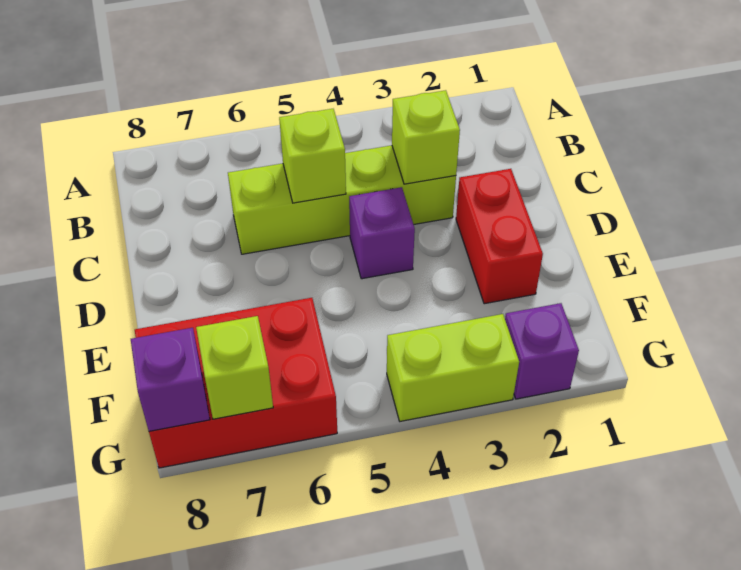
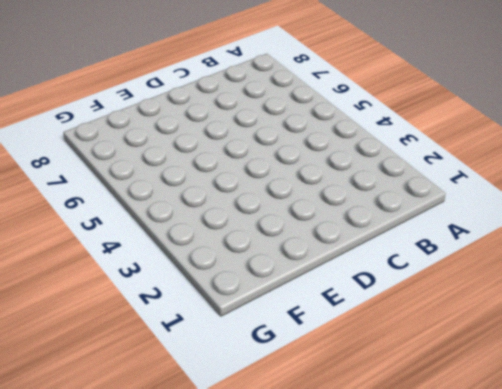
none -> lime 1x4 brick [228,145,456,254]
none -> red 1x2 brick [456,169,543,304]

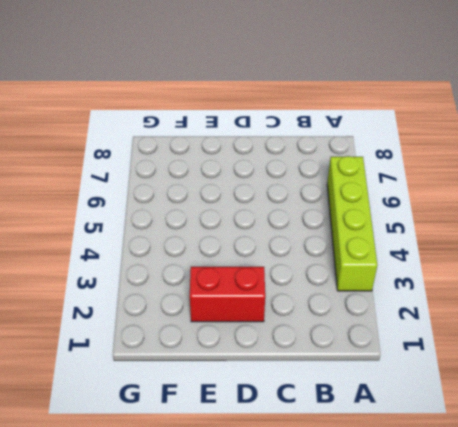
lime 1x4 brick [327,156,377,291] -> lime 1x4 brick moved to [228,145,456,254]
none -> purple 1x1 brick [349,187,415,279]
none -> red 2x3 brick [135,298,337,468]

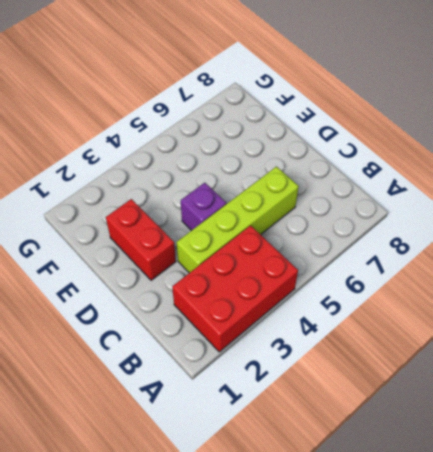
red 2x3 brick [172,226,298,352] -> red 2x3 brick moved to [135,298,337,468]
none -> purple 1x1 brick [505,303,579,399]
none -> lime 1x2 brick [387,314,519,421]

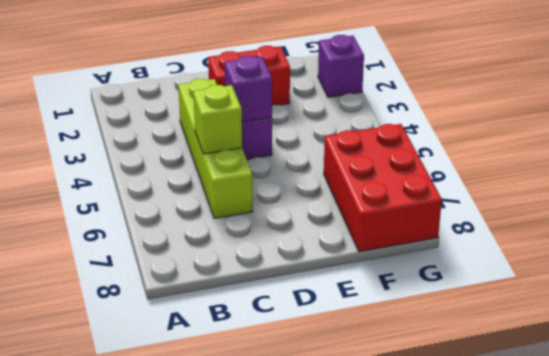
purple 1x1 brick [225,56,272,122] -> purple 1x1 brick moved to [131,328,210,431]
none -> lime 1x2 brick [387,314,519,421]
none -> lime 1x1 brick [392,90,460,184]

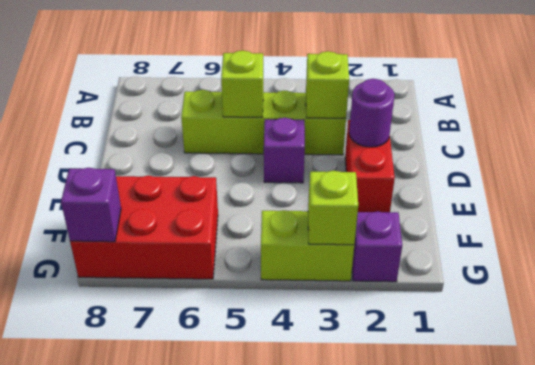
purple 1x1 round brick [349,79,395,147] -> none
lime 1x1 brick [308,171,358,245] -> lime 1x1 brick moved to [196,316,273,419]

